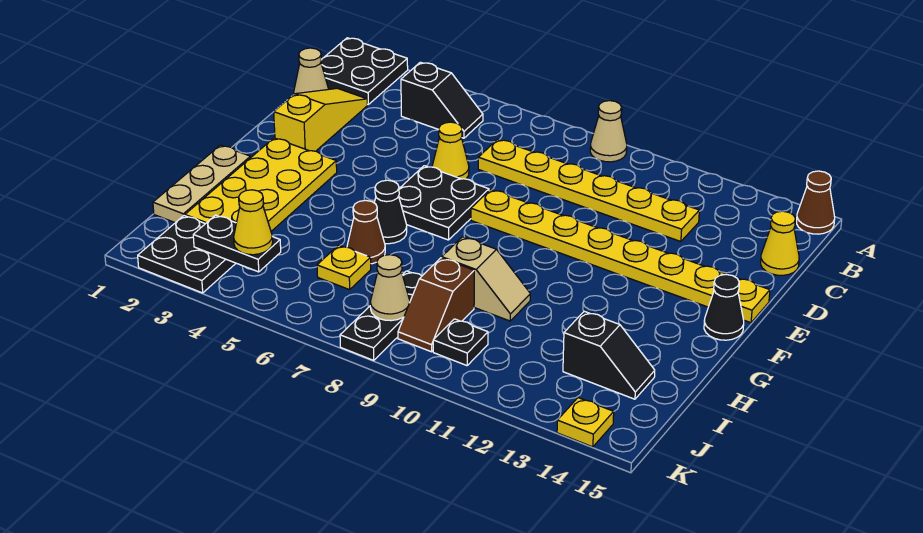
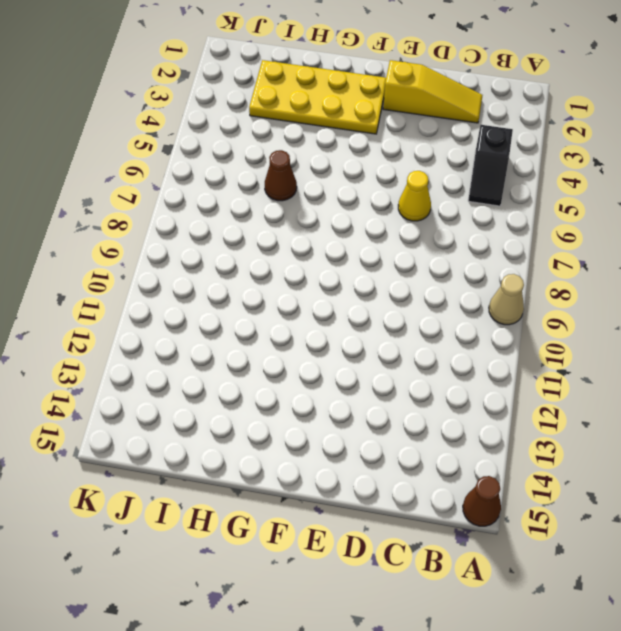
none -> black 2x2 plate [321,38,408,104]
none -> tan 1x1 cone [294,48,329,94]
none -> yellow 1x6 plate [478,139,699,242]

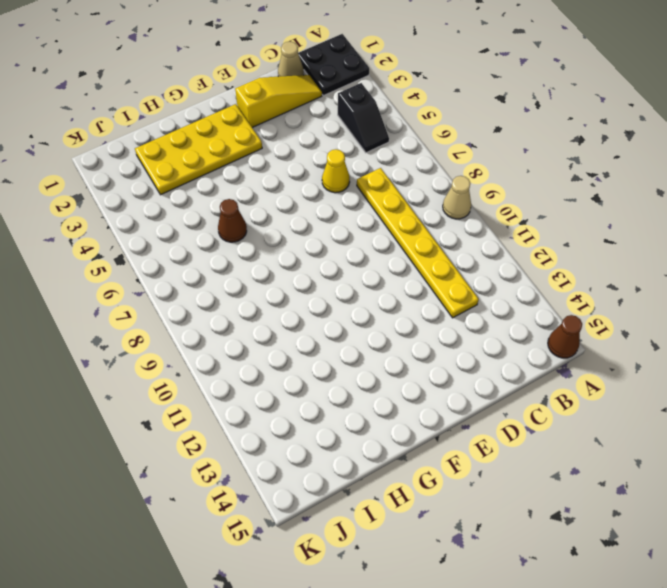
none -> yellow 1x1 cone [761,211,799,275]
none -> black 2x2 plate [399,166,489,240]
none -> yellow 1x8 plate [471,189,770,323]

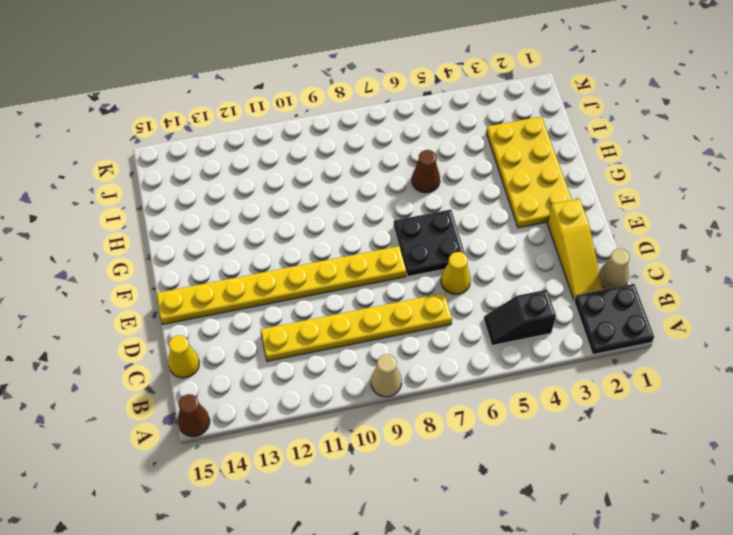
none -> black 1x1 cone [704,275,744,340]
none -> tan 1x3 plate [153,145,251,223]
none -> black 1x1 cone [374,180,407,244]

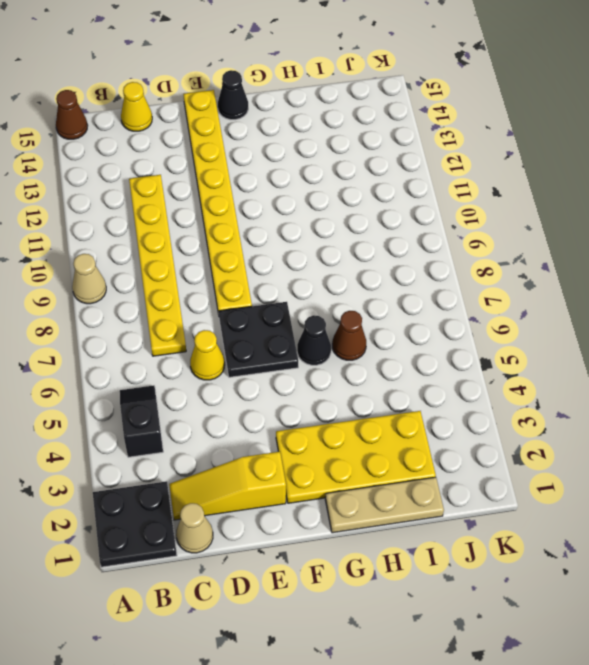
none -> tan 1x2 slope [442,237,530,321]
none -> yellow 1x1 plate [317,245,371,290]
none -> black 1x3 plate [340,271,422,360]

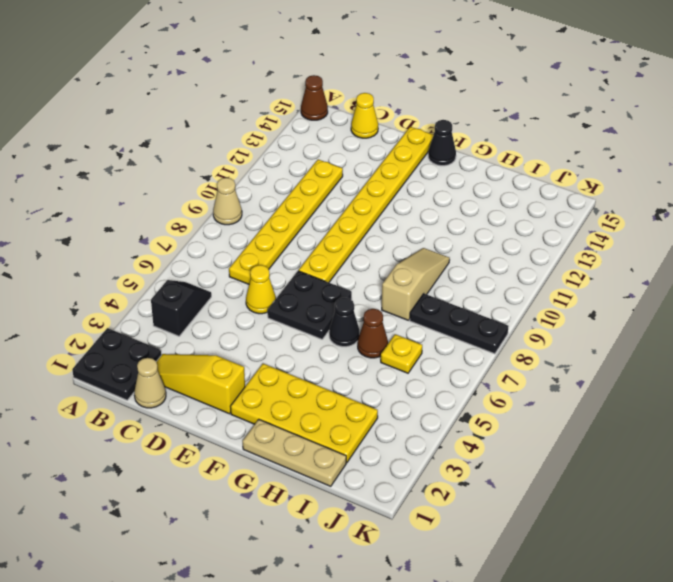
tan 1x3 slope [382,248,450,320] -> tan 1x2 slope [442,237,530,321]
none -> brown 1x2 slope [398,258,474,352]
none -> black 1x2 slope [563,311,655,399]
none -> black 2x2 plate [138,216,236,293]

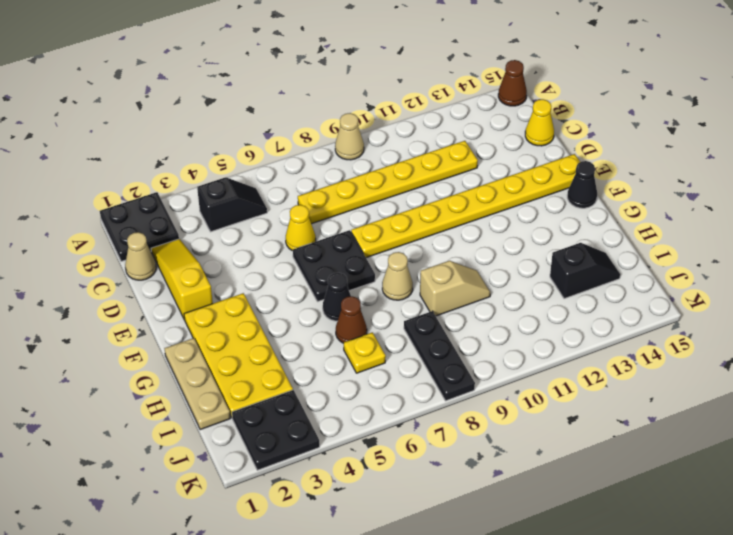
tan 1x1 cone [382,252,413,300] -> tan 1x1 cone moved to [370,255,410,321]
none -> brown 1x2 slope [398,258,474,352]
none -> black 1x1 plate [433,319,488,366]
none -> yellow 1x1 plate [557,398,614,447]

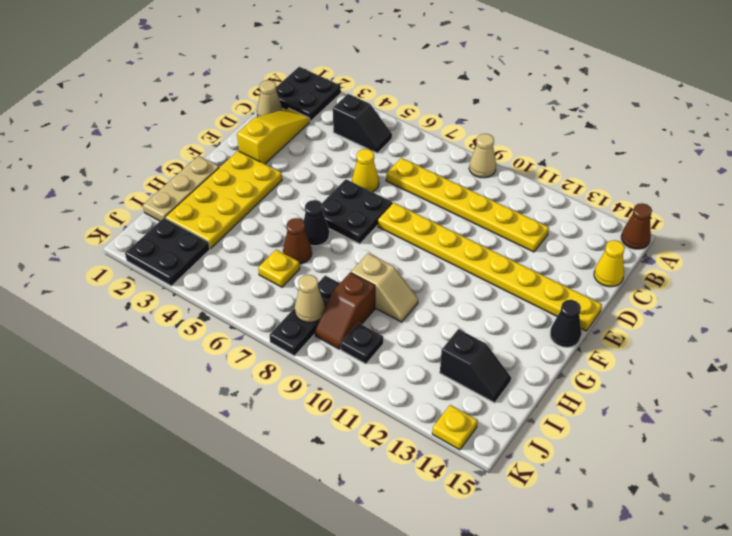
none -> black 1x2 plate [193,215,281,272]
none -> yellow 1x1 cone [234,190,273,255]

